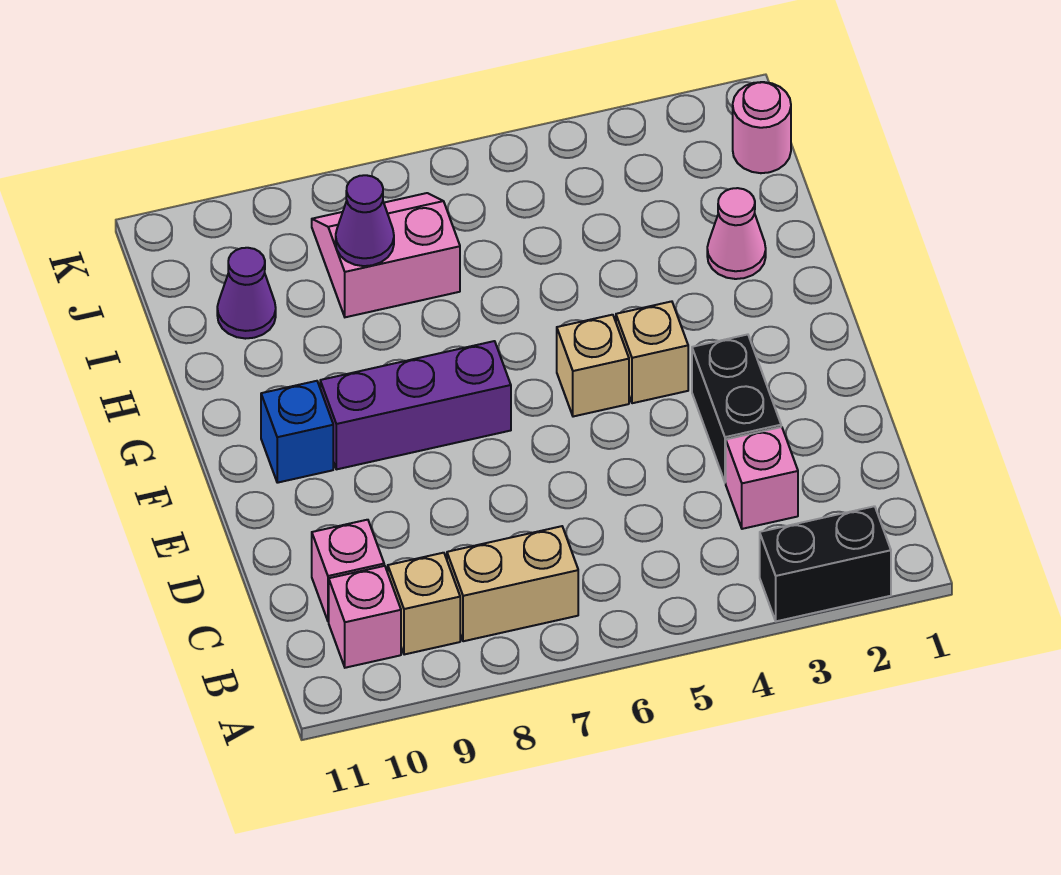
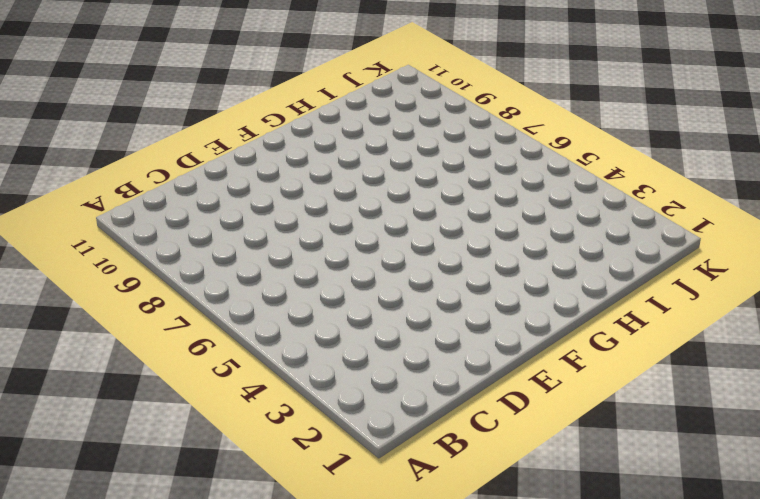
none -> black 1x2 brick [760,506,891,621]
none -> tan 1x2 brick [447,526,578,641]
none -> tan 1x1 brick [388,553,460,655]

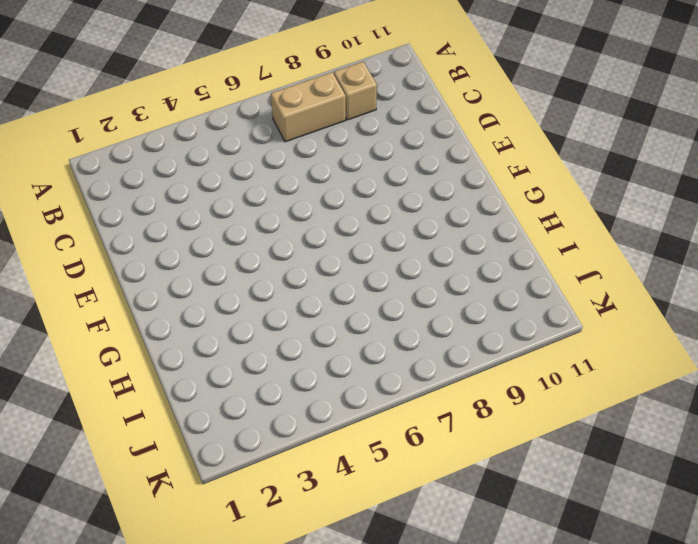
none -> black 1x2 brick [760,506,891,621]
none -> pink 1x1 brick [329,566,401,668]
none -> pink 1x1 brick [726,427,798,529]

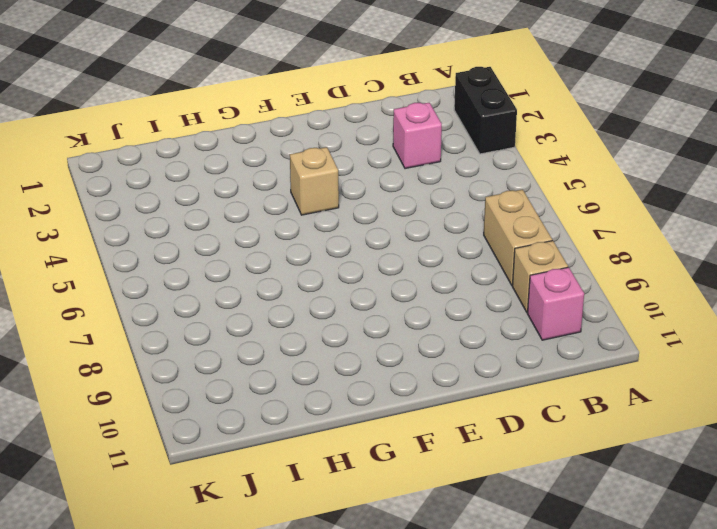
none -> pink 1x1 brick [312,520,384,621]
none -> black 1x2 brick [692,334,781,483]
none -> tan 1x1 brick [557,315,629,417]

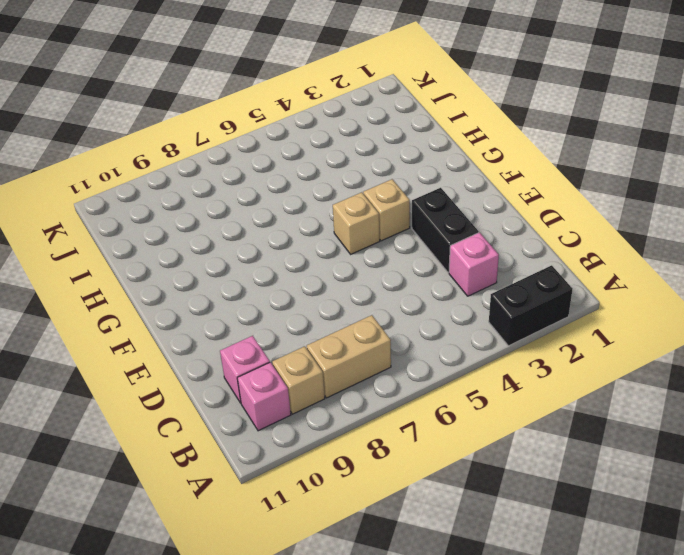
none -> purple 1x3 brick [320,341,511,469]
none -> blue 1x1 brick [261,381,333,483]
none -> pink 1x1 cone [707,188,766,279]

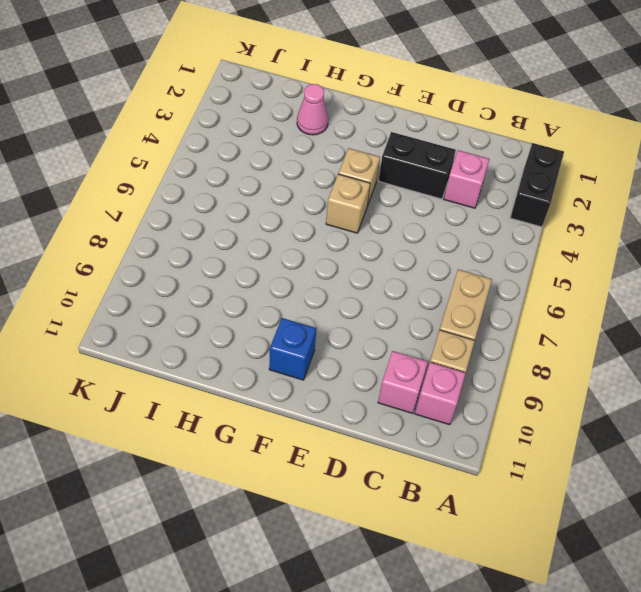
none -> purple 1x3 brick [320,341,511,469]
none -> pink 2x2 slope [312,193,460,317]
none -> purple 1x1 cone [217,248,276,339]

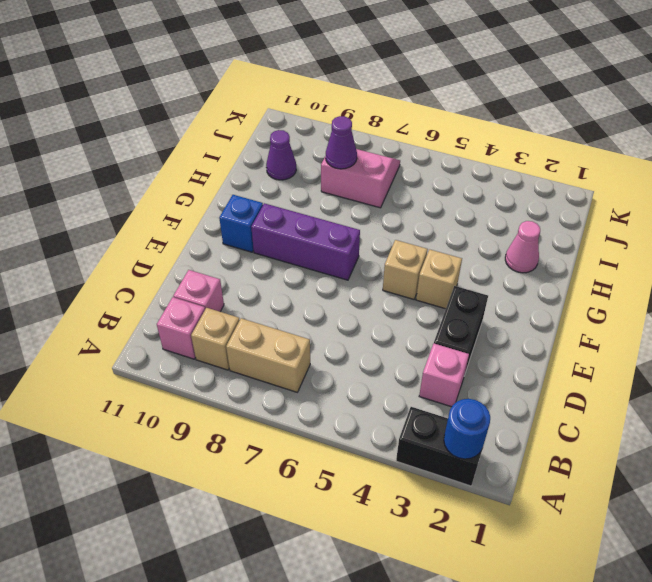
blue 1x1 round brick [444,399,490,459] -> none
none -> pink 1x1 round brick [733,82,791,173]

